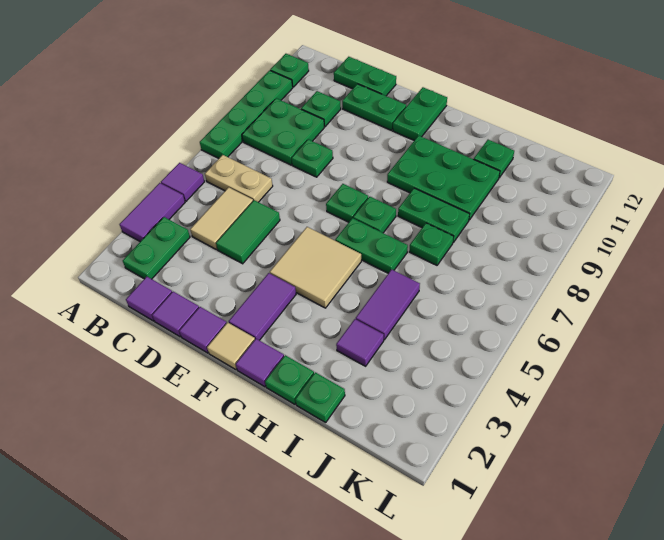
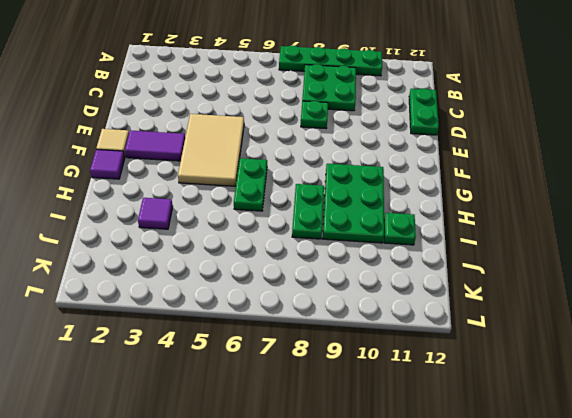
tan 2x3 tile [178,114,244,186] -> tan 2x2 tile [270,227,361,308]
none -> purple 1x2 tile [120,183,185,242]
none -> purple 1x1 tile [161,163,204,201]
none -> green 1x1 plate [270,54,309,87]
none -> green 1x2 plate [123,217,190,279]

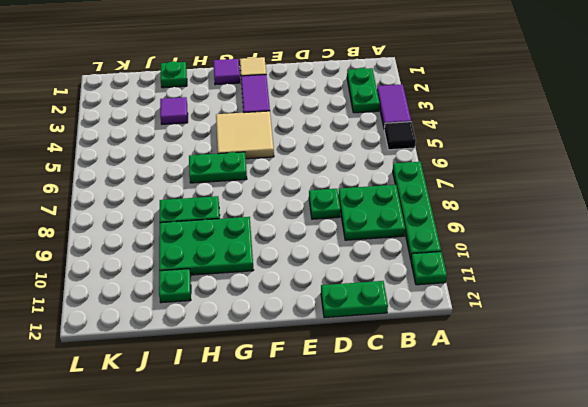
black 1x1 tile [384,122,416,150] -> purple 1x1 tile [161,163,204,201]
none -> tan 1x2 plate [205,155,273,202]
none -> purple 1x1 tile [126,277,172,321]
none -> tan 1x2 tile [190,187,253,250]
none -> green 1x1 plate [301,91,341,127]

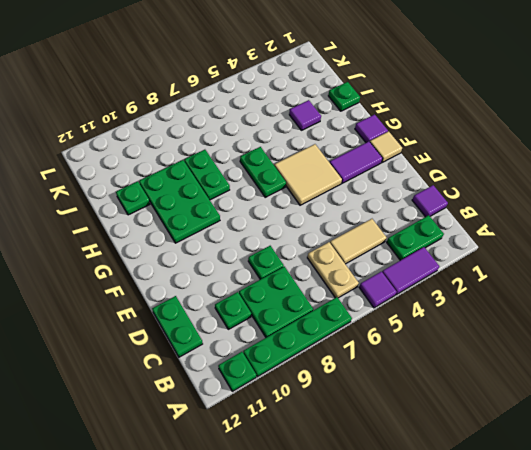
none -> purple 1x1 tile [152,292,199,337]
none -> green 1x2 tile [216,200,280,264]
none -> green 1x2 plate [342,84,406,130]
none -> purple 1x1 tile [179,307,227,353]

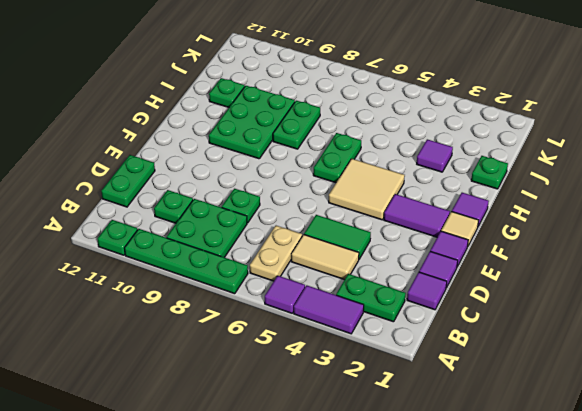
none -> green 1x2 plate [342,84,406,130]
none -> green 1x1 plate [326,184,368,222]
none -> green 1x2 plate [393,87,447,140]
none -> green 1x1 plate [353,197,396,233]

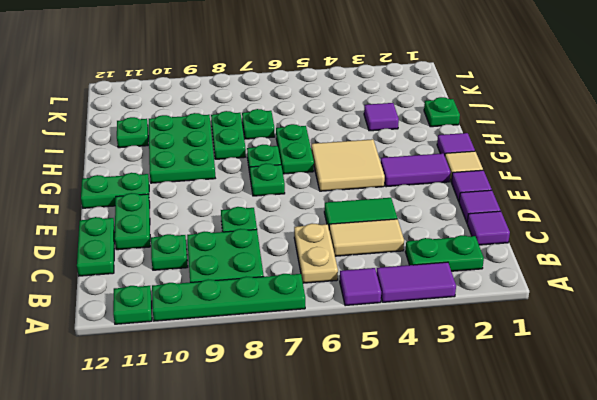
none -> green 1x1 plate [265,355,314,404]
none -> purple 1x2 tile [356,269,420,340]

